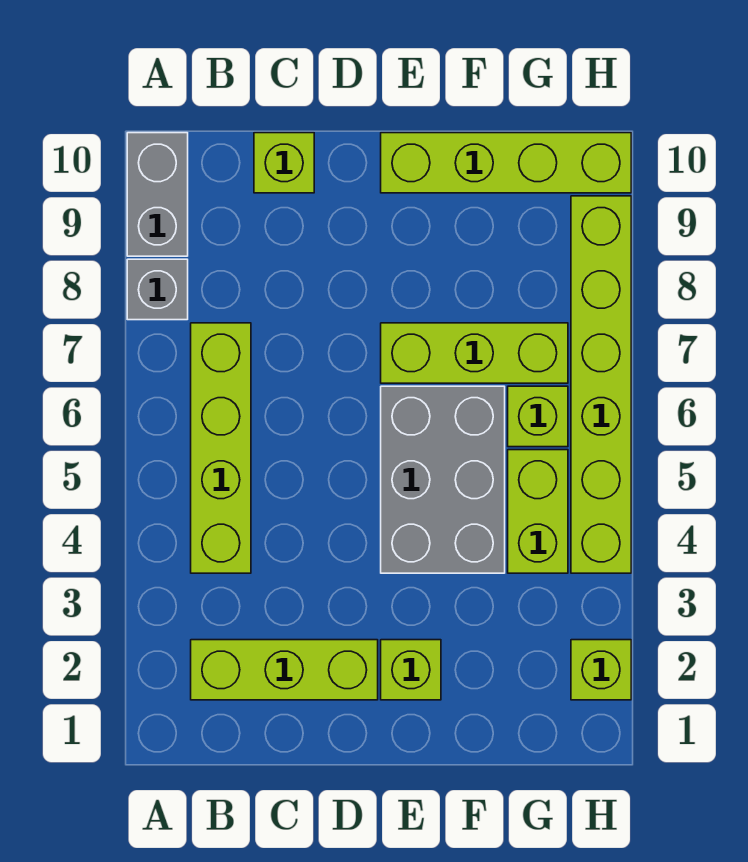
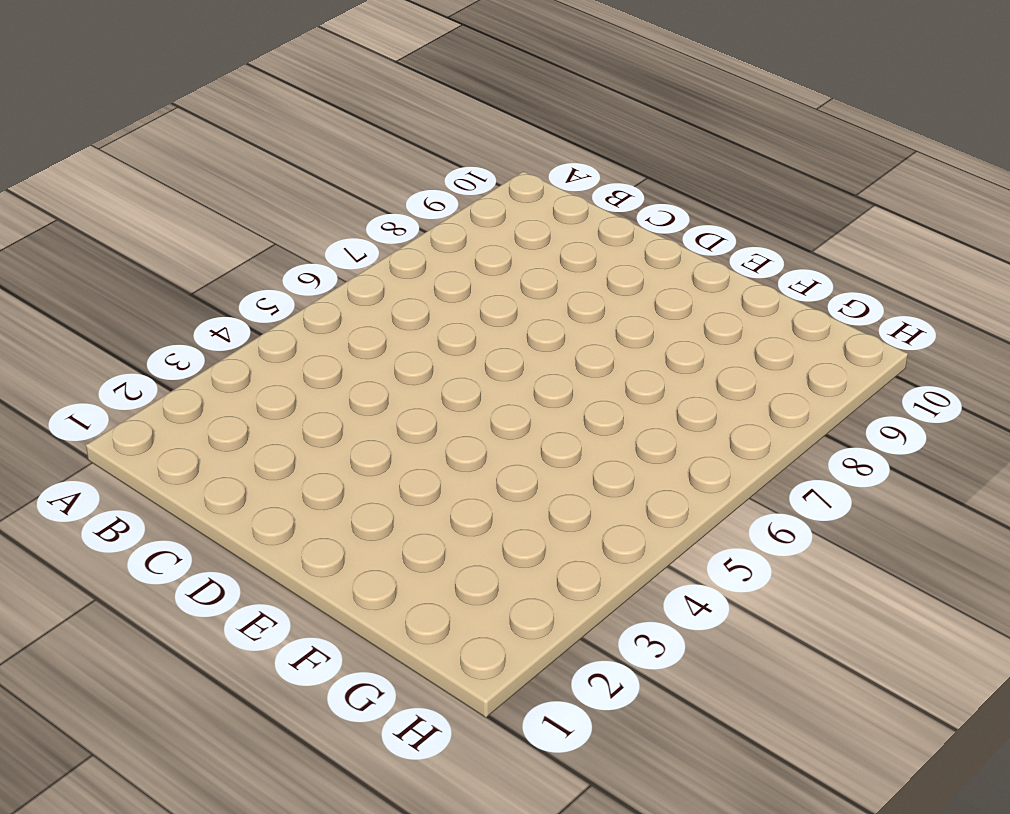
none -> grey 1x1 brick [127,259,188,320]
none -> grey 1x2 brick [127,133,188,256]
none -> lime 1x3 brick [191,640,378,700]

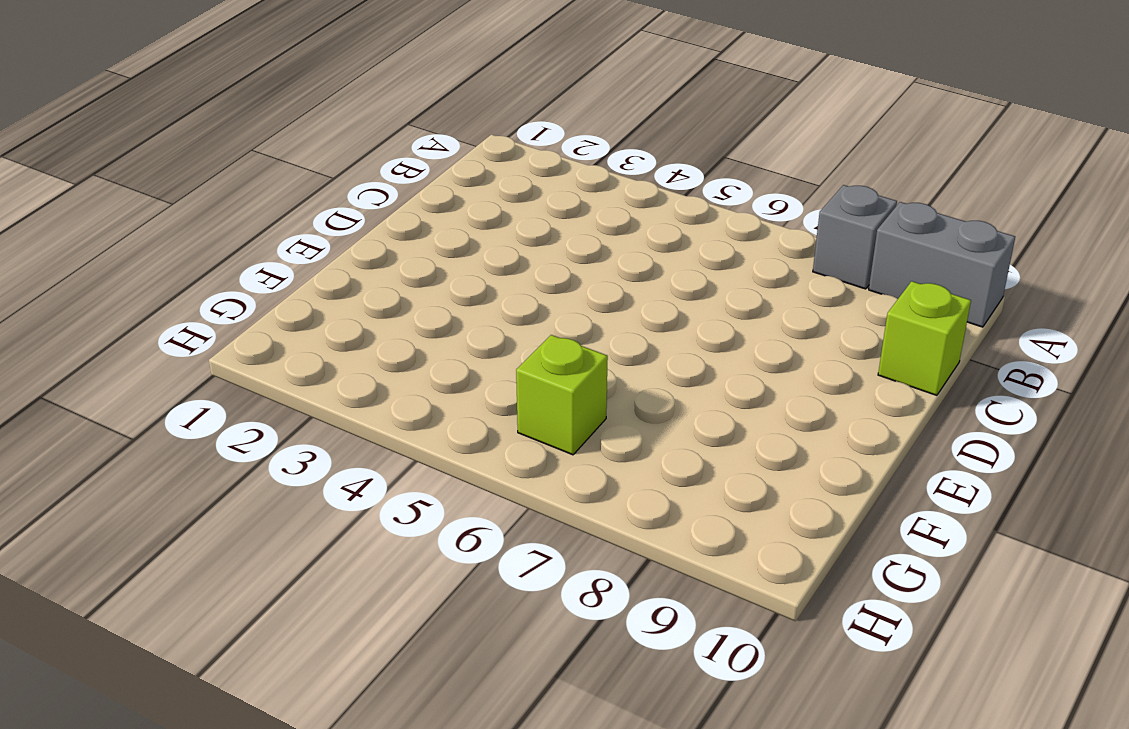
none -> lime 1x3 brick [191,640,378,700]
none -> lime 1x4 brick [191,323,251,573]
none -> lime 1x1 brick [381,640,441,700]

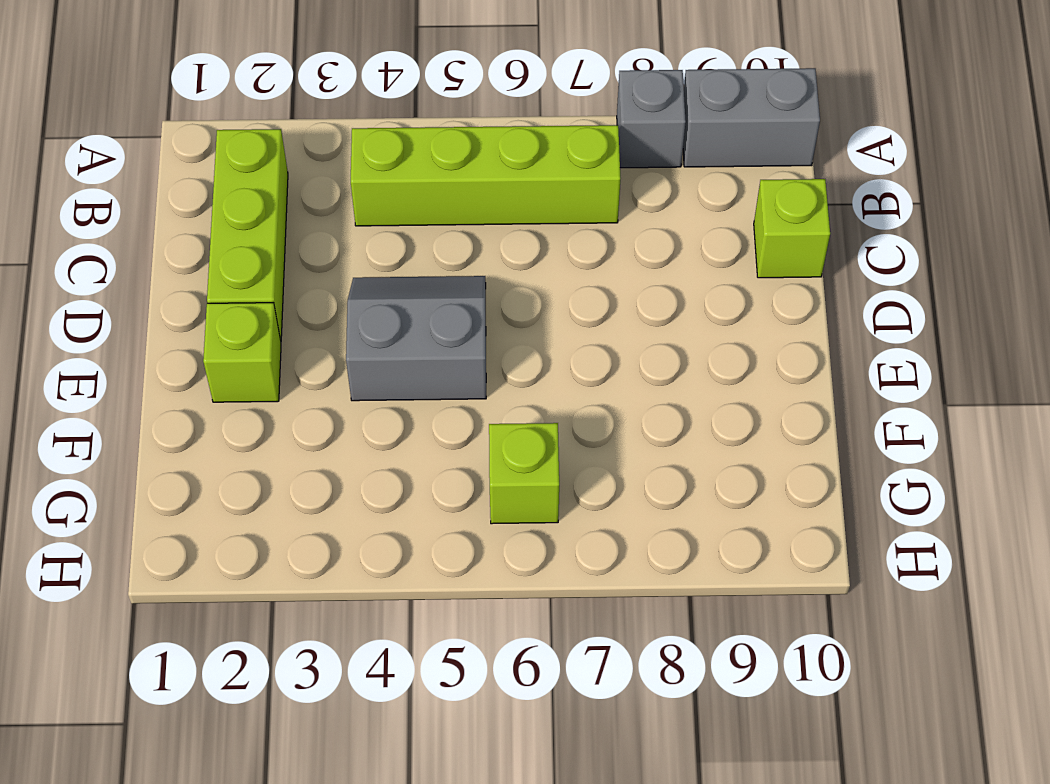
grey 2x2 slope [346,276,486,401] -> grey 2x3 brick [381,386,505,573]
none -> lime 1x3 brick [381,323,568,383]
none -> lime 1x4 brick [381,133,631,193]
none -> lime 1x2 brick [508,450,568,573]

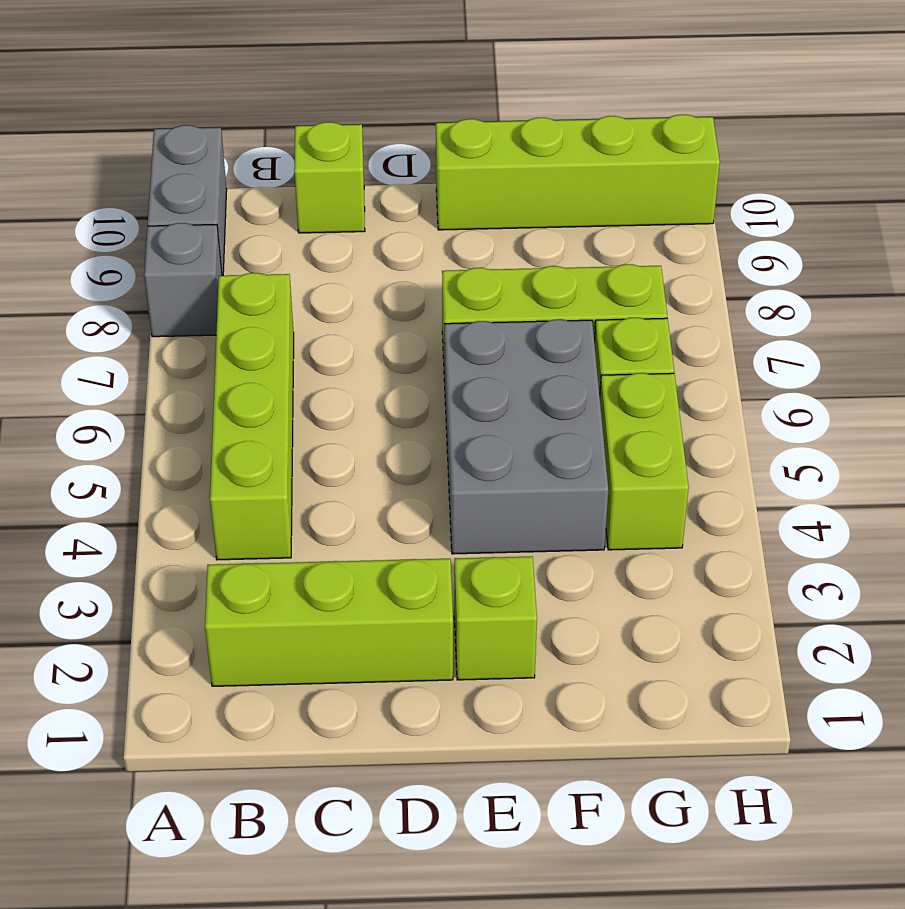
none -> lime 1x1 brick [571,640,631,700]
none -> lime 1x6 brick [571,196,631,573]

